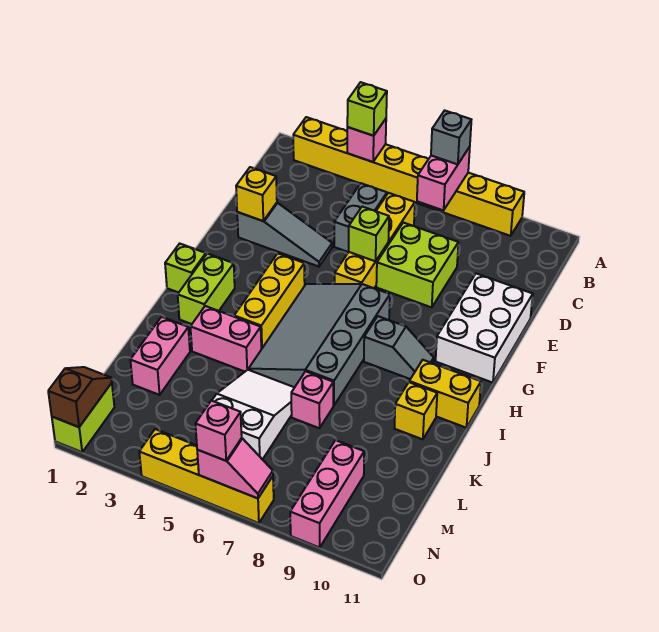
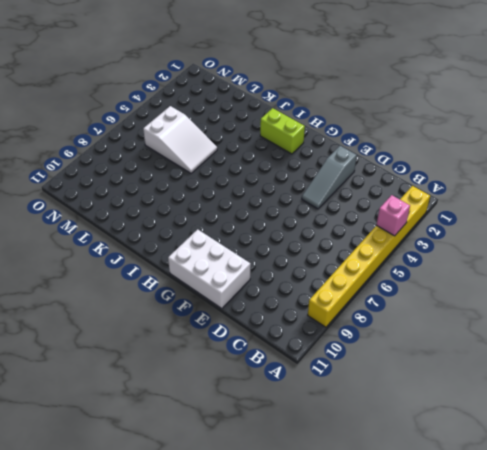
none -> grey 1x2 brick [334,183,387,252]
none -> yellow 1x4 brick [335,193,415,288]
none -> lime 2x2 brick [376,223,458,307]

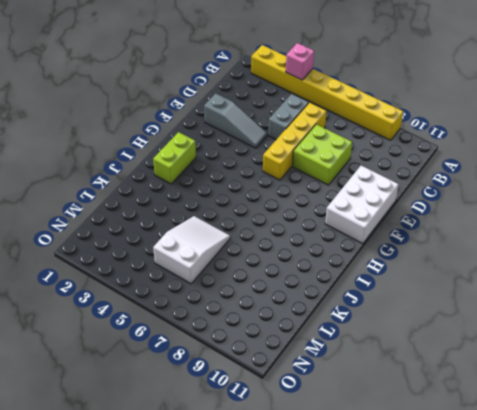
none -> yellow 1x3 brick [234,253,305,349]
none -> grey 3x4 slope [249,284,390,405]
none -> lime 1x1 brick [165,244,206,293]

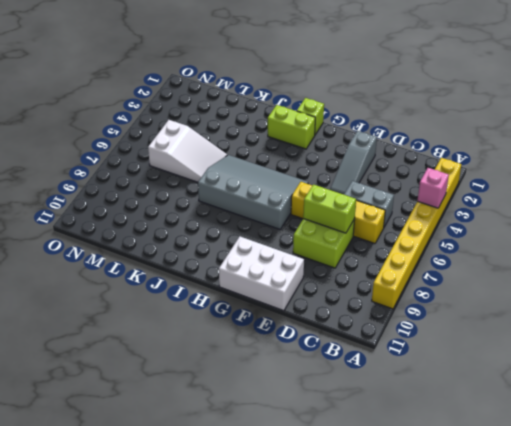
lime 1x2 brick [303,185,356,233] -> lime 1x2 brick moved to [52,383,114,452]
none -> yellow 1x3 brick [234,253,305,349]
none -> grey 1x2 slope [364,316,434,379]
none -> yellow 1x2 brick [409,360,481,428]

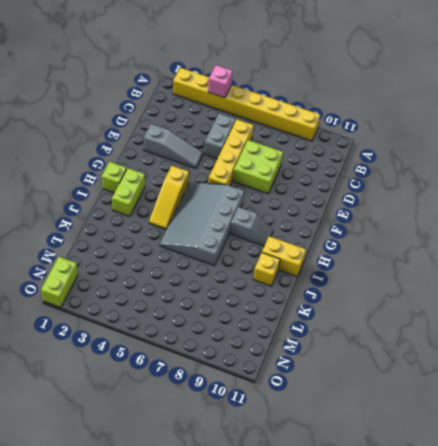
yellow 1x3 slope [149,166,189,229] -> yellow 1x3 brick [234,253,305,349]
none -> white 2x3 brick [436,274,533,383]
none -> pink 1x2 brick [190,306,261,372]
none -> pink 1x2 brick [130,317,190,395]

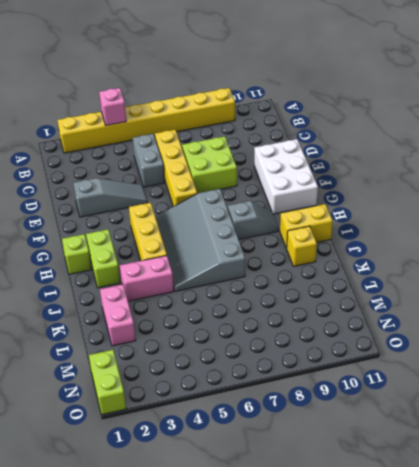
none -> white 2x3 slope [212,370,295,460]
none -> pink 1x1 brick [291,371,333,428]
none -> pink 1x3 brick [290,440,364,547]

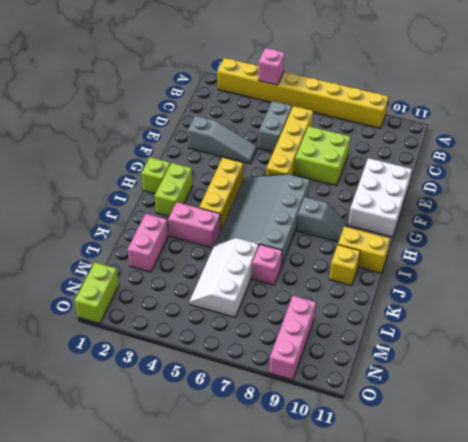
white 2x3 slope [189,238,259,317] -> white 2x3 slope turned to [212,370,295,460]
none -> yellow 1x4 brick [139,429,274,523]
none -> pink 1x2 brick [417,147,470,210]
none -> yellow 1x1 brick [236,167,277,221]

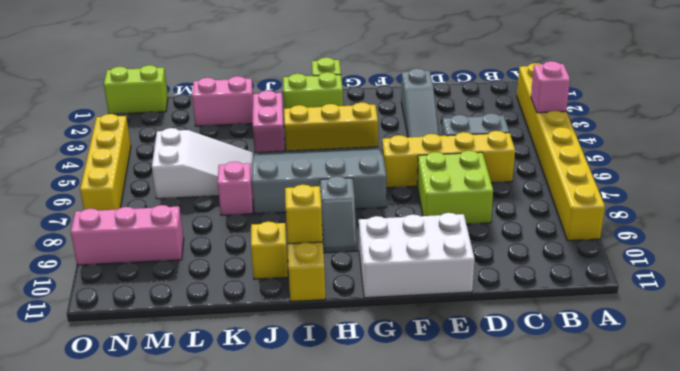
yellow 1x1 brick [285,185,323,244] -> yellow 1x1 brick moved to [236,167,277,221]
none -> pink 1x2 brick [417,147,470,210]
none -> lime 1x1 brick [349,207,389,261]
none -> brown 1x2 slope [48,367,112,427]

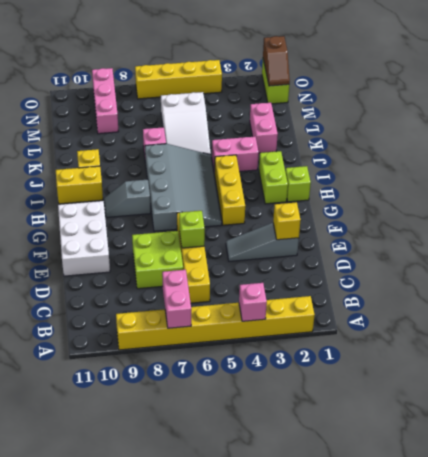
none -> grey 1x2 brick [334,183,387,252]
none -> pink 1x2 slope [197,438,273,498]
none -> lime 1x1 brick [347,82,387,136]

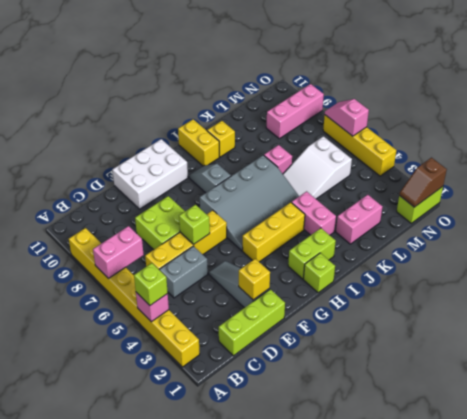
lime 1x3 brick [219,289,285,356] -> none
none -> grey 1x1 brick [431,110,471,164]
none -> pink 1x1 brick [196,401,242,461]

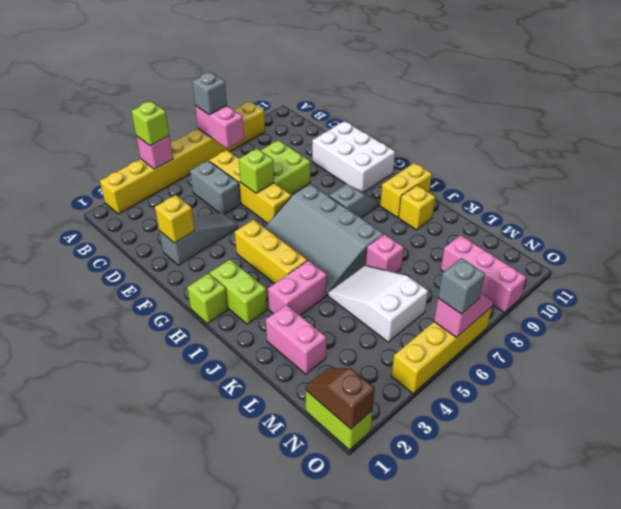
grey 1x1 brick [438,258,485,314] -> pink 1x1 brick [196,401,242,461]

